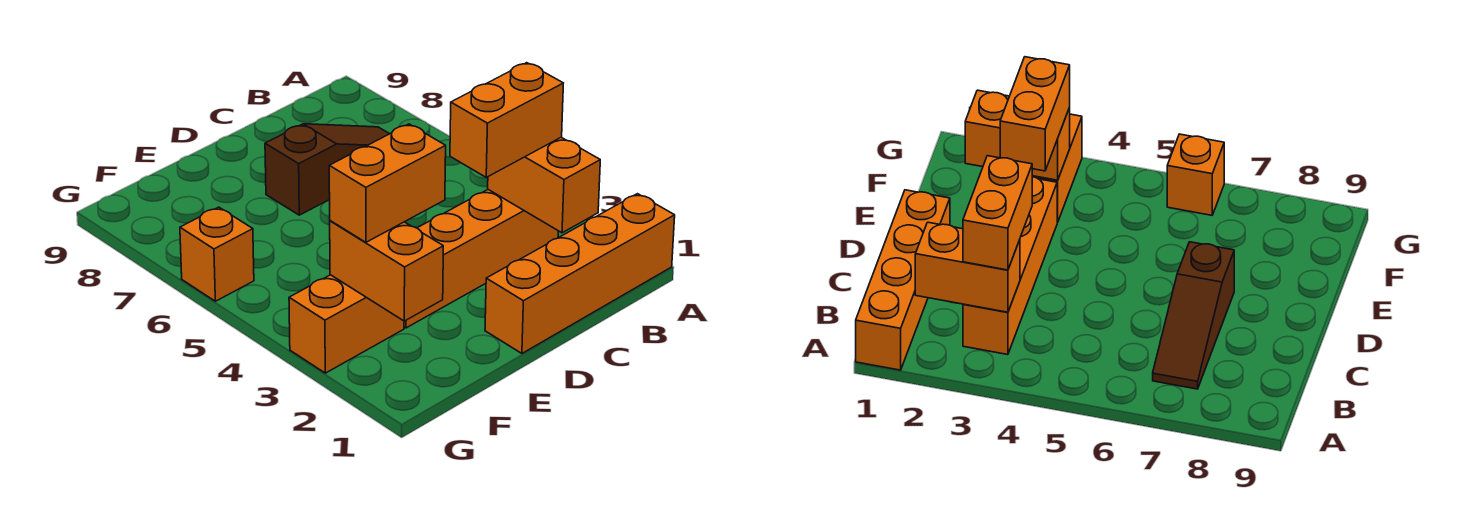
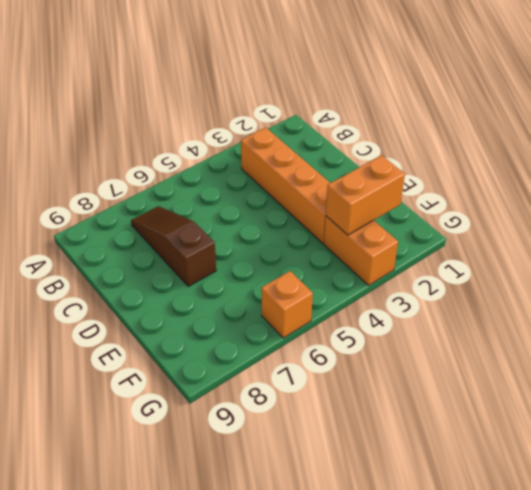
none -> orange 1x4 brick [485,194,675,353]
none -> orange 1x2 brick [488,137,600,233]

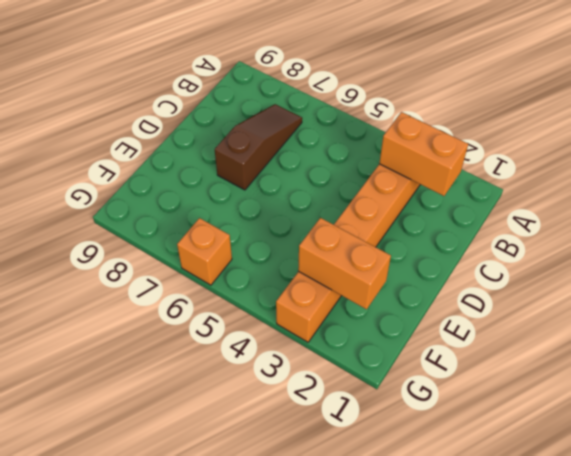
none -> orange 1x4 brick [485,194,675,353]
none -> orange 1x2 brick [450,63,563,177]

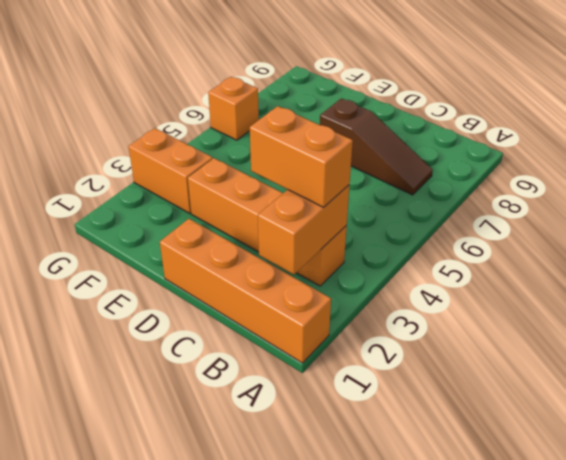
none -> orange 1x2 brick [330,221,443,321]
none -> orange 1x2 brick [329,124,446,242]

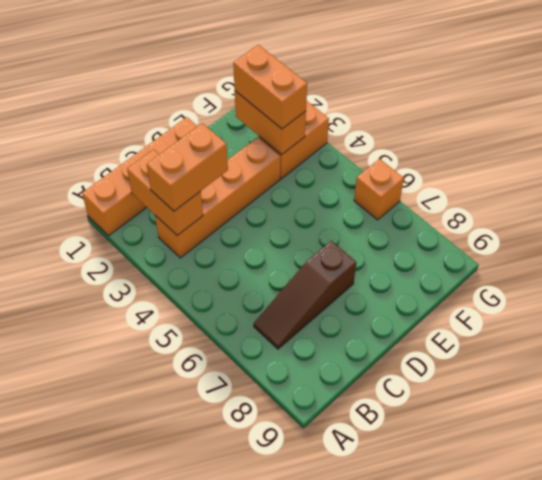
orange 1x2 brick [233,45,307,129] -> orange 1x2 brick turned to [329,124,446,242]

